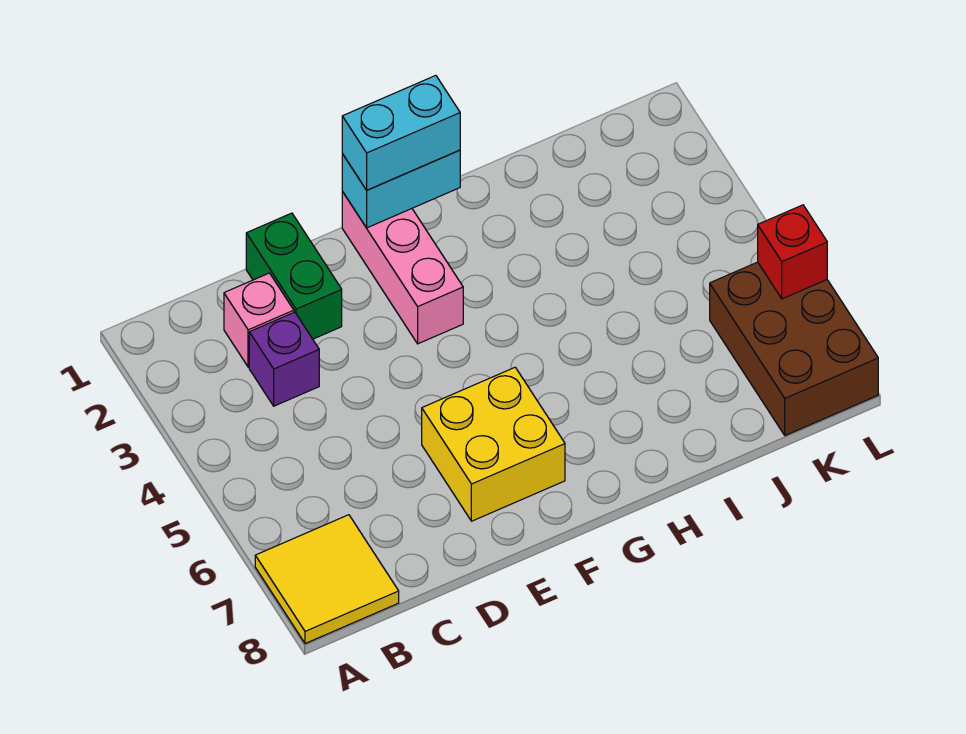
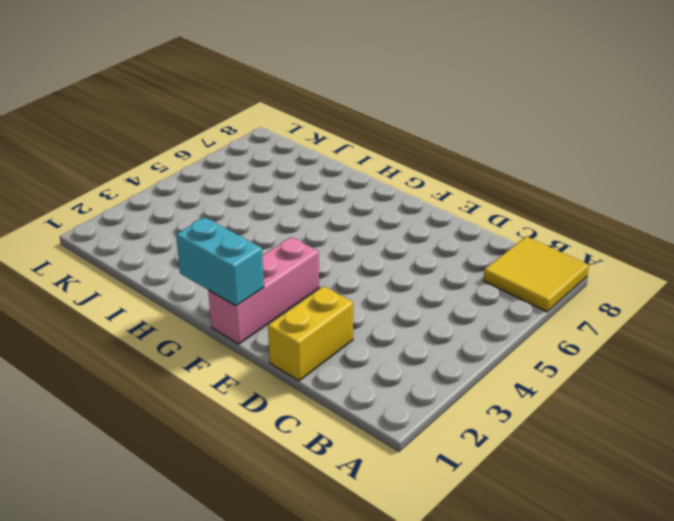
yellow 1x2 brick [268,286,353,381] -> green 1x2 brick [246,213,342,339]
none -> pink 1x1 brick [224,273,294,367]
none -> purple 1x1 brick [249,312,319,406]

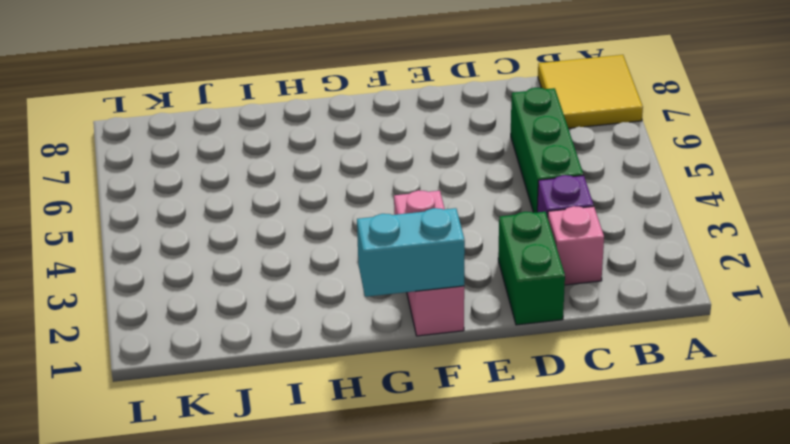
green 1x3 brick [511,88,583,213] -> none
none -> yellow 2x2 brick [422,367,565,521]
none -> brown 2x3 brick [710,262,878,436]

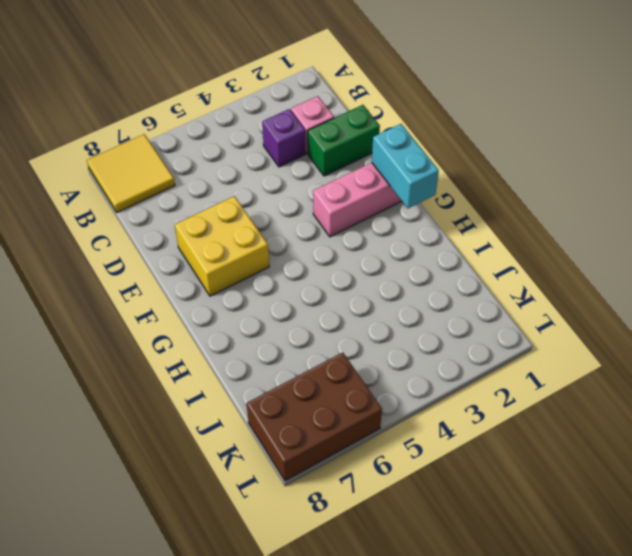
none -> red 1x1 brick [758,205,827,299]
none -> cyan 1x2 brick [342,75,460,190]

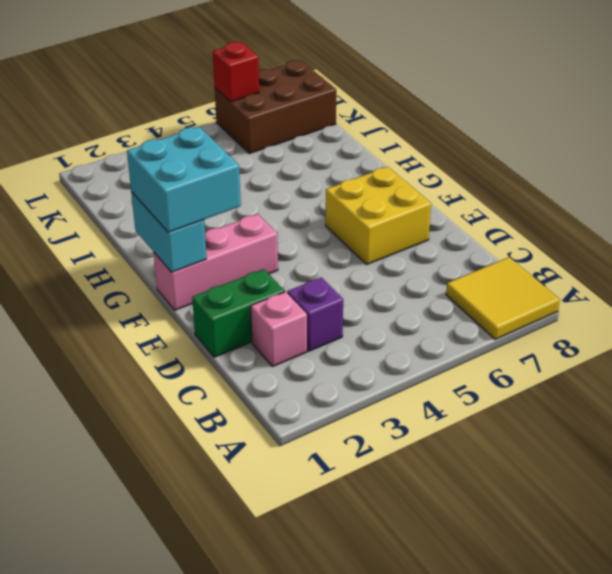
cyan 2x2 brick [127,127,241,232] -> cyan 1x2 brick [342,75,460,190]

